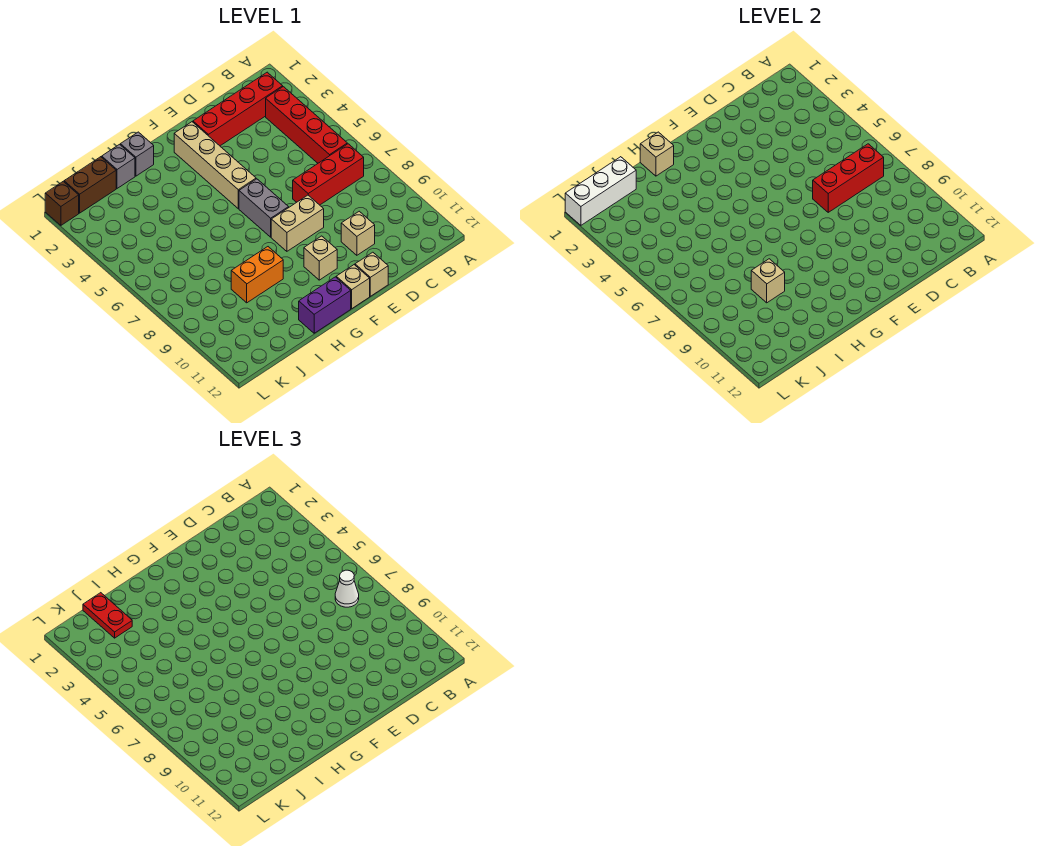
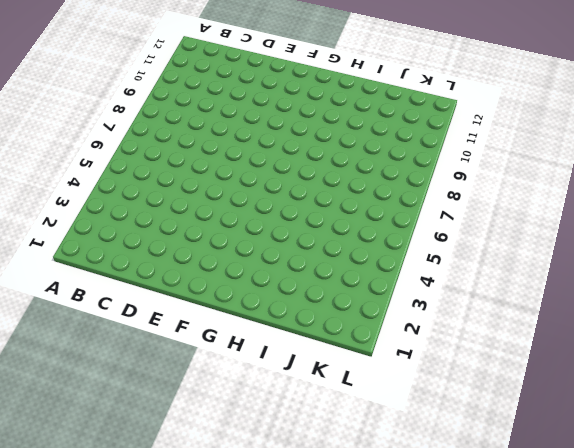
none -> red 1x4 brick [193,72,283,146]
none -> red 1x4 brick [266,87,347,163]
none -> red 1x3 brick [293,144,364,205]

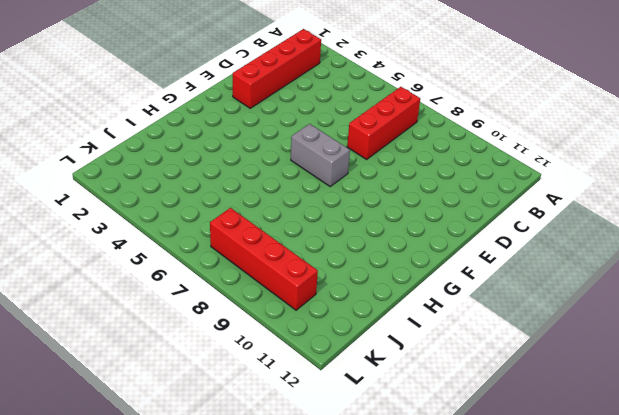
red 1x4 brick [210,208,318,310] -> red 1x4 brick moved to [266,87,347,163]
none -> tan 1x1 brick [341,211,375,255]
none -> tan 1x2 brick [271,195,324,251]
none -> tan 1x1 brick [355,252,388,296]

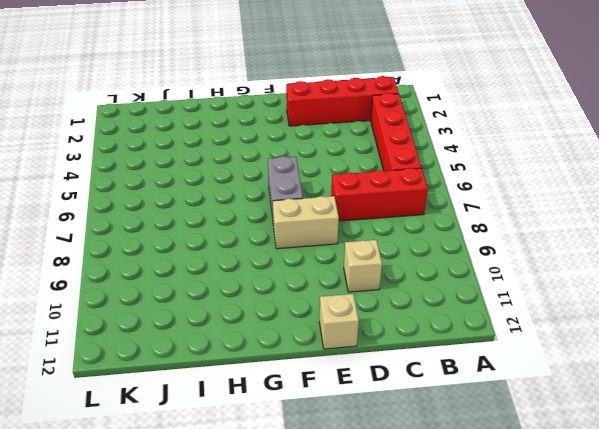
none -> tan 1x4 brick [174,122,256,208]
none -> tan 1x1 brick [304,236,337,280]
none -> tan 1x1 brick [336,265,370,309]

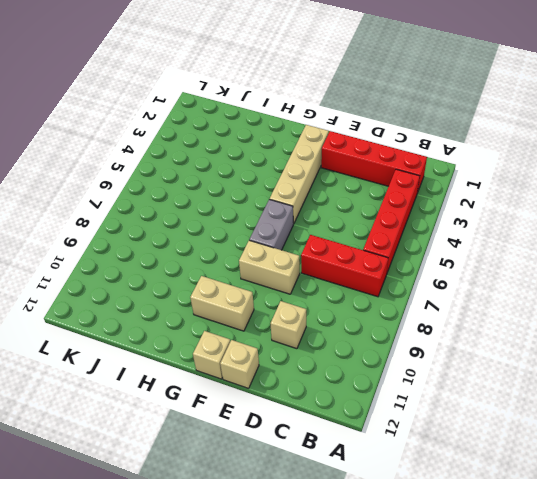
tan 1x2 brick [190,276,254,331] -> tan 1x1 brick [304,236,337,280]
none -> purple 1x2 brick [299,277,351,333]
none -> grey 1x1 brick [120,132,154,176]
none -> orange 1x2 brick [231,247,283,303]

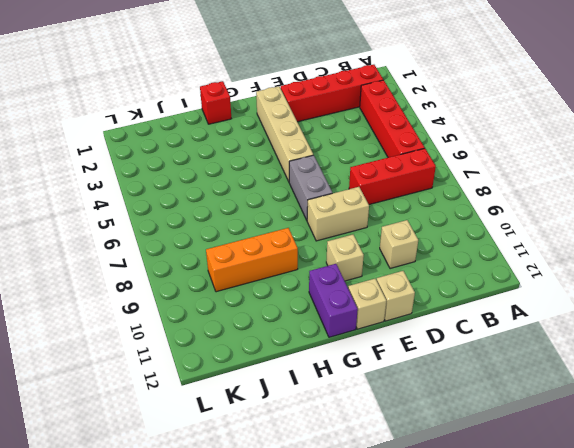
purple 1x2 brick [309,264,358,337] -> purple 1x2 brick turned to [299,277,351,333]
red 1x1 brick [200,81,231,124] -> grey 1x1 brick [120,132,154,176]
orange 1x3 brick [206,228,298,292] -> orange 1x2 brick [231,247,283,303]
none -> grey 1x1 brick [102,144,135,188]
none -> brown 1x2 brick [64,157,116,213]
none -> brown 1x1 brick [45,181,79,225]

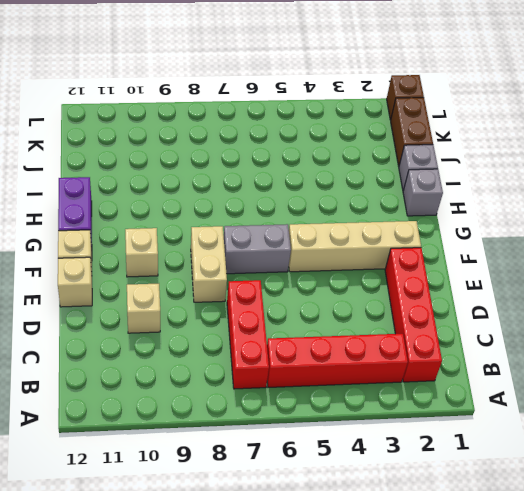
none -> orange 1x2 brick [231,247,283,303]
none -> red 1x3 brick [813,144,884,212]
none -> tan 1x1 brick [640,132,674,176]

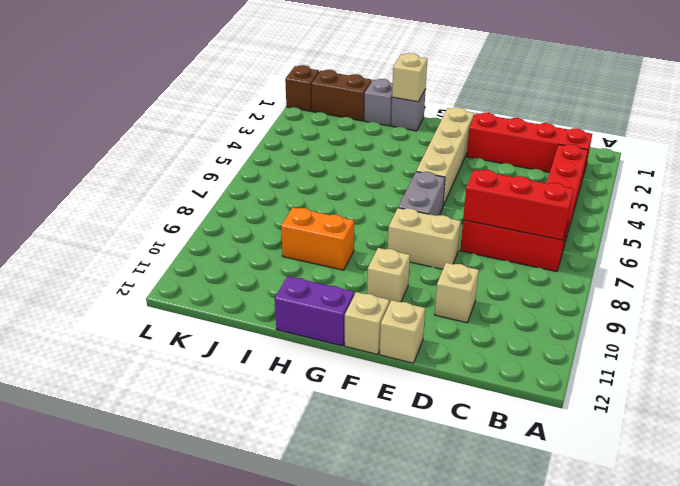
none -> tan 1x1 brick [751,259,785,303]
none -> white 1x3 brick [565,157,636,225]
none -> white 1x1 cone [335,570,359,607]

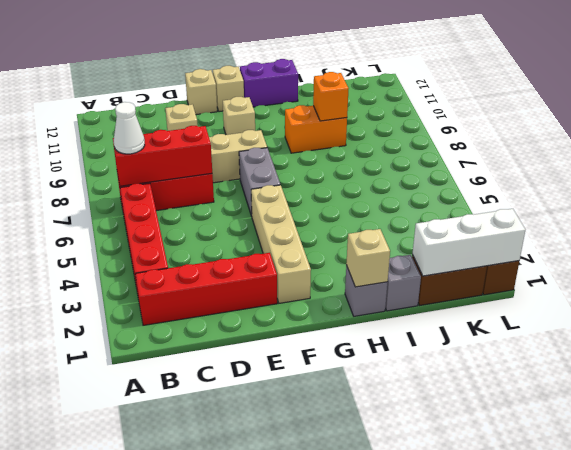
orange 1x1 brick [313,72,349,121] -> tan 1x1 brick [751,259,785,303]
none -> red 1x2 plate [83,593,132,638]

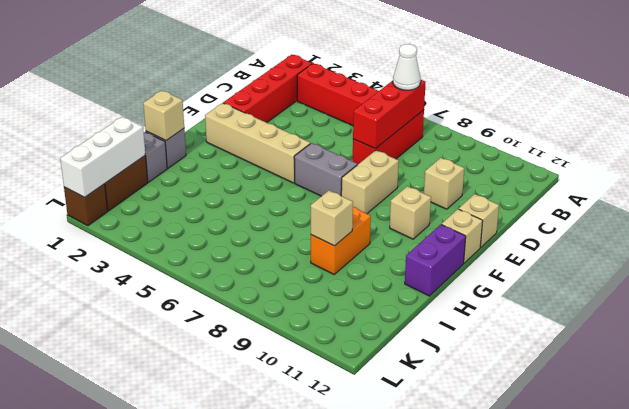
none -> red 1x2 plate [83,593,132,638]

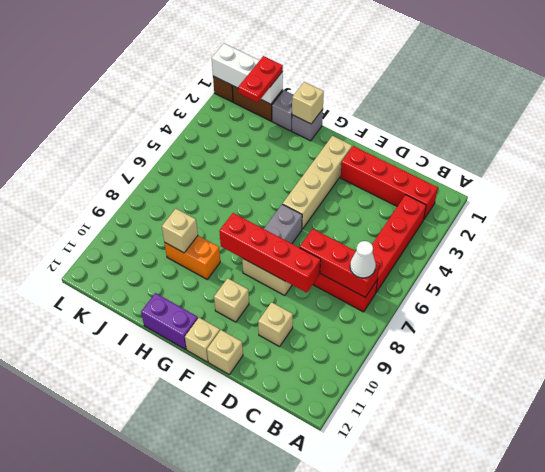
red 1x4 brick [219,213,321,293] -> none

